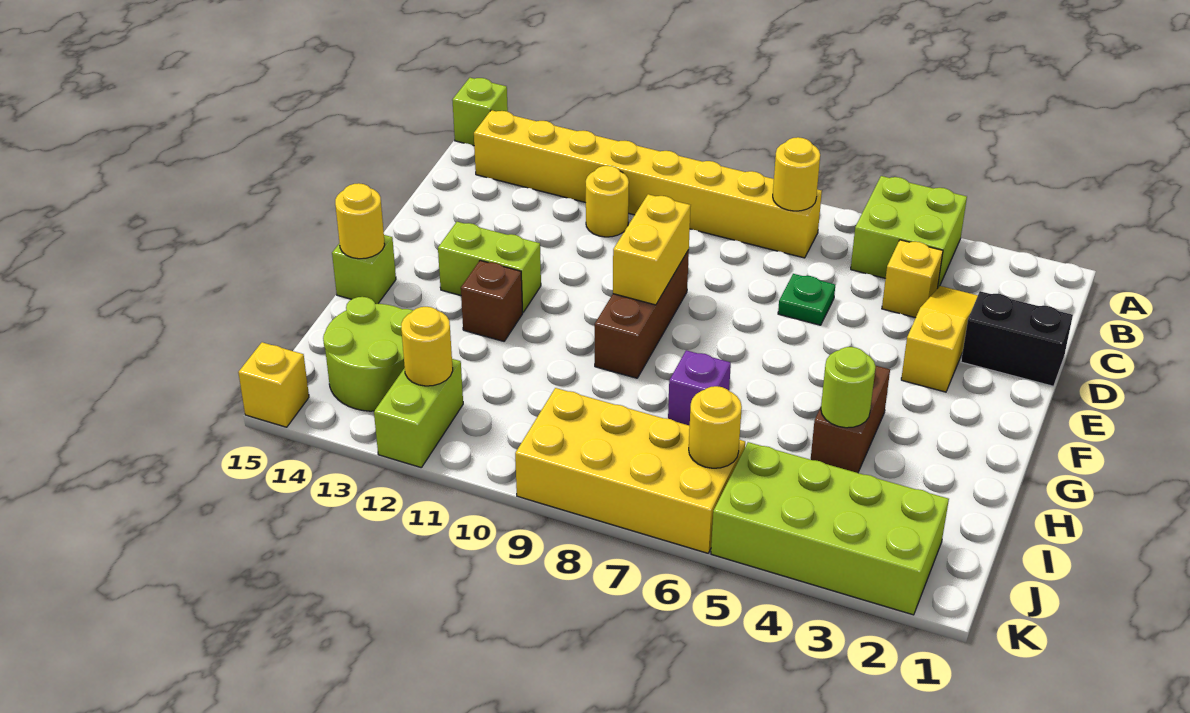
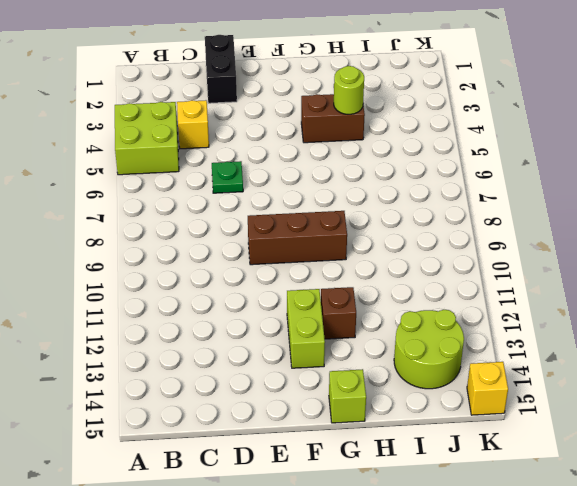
none -> lime 1x1 brick [452,78,508,146]
none -> yellow 1x8 brick [474,110,822,258]
none -> yellow 1x3 slope [901,286,978,392]

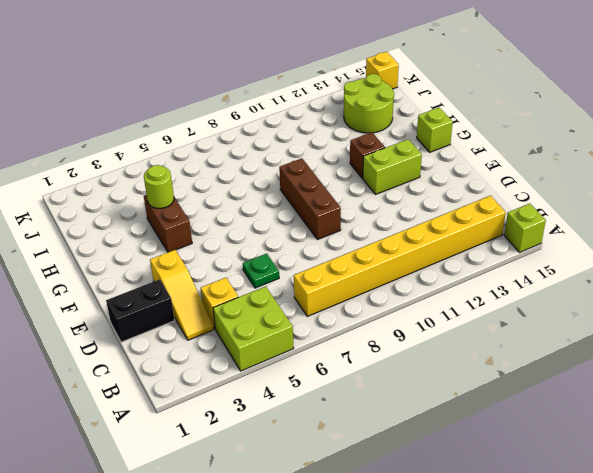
none -> yellow 1x1 round brick [586,166,629,237]
none -> purple 1x1 brick [668,350,731,426]
none -> lime 2x4 brick [711,442,949,615]

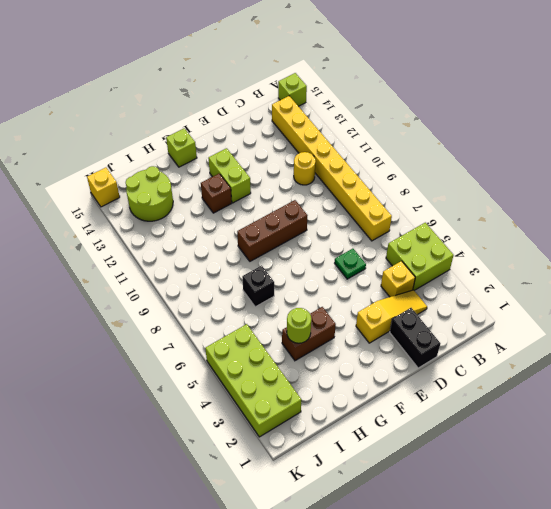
black 1x1 brick [242,265,274,307] -> purple 1x1 brick [668,350,731,426]
none -> yellow 2x4 brick [515,388,745,553]
none -> lime 1x2 brick [374,359,463,468]
none -> yellow 1x1 round brick [773,137,820,211]

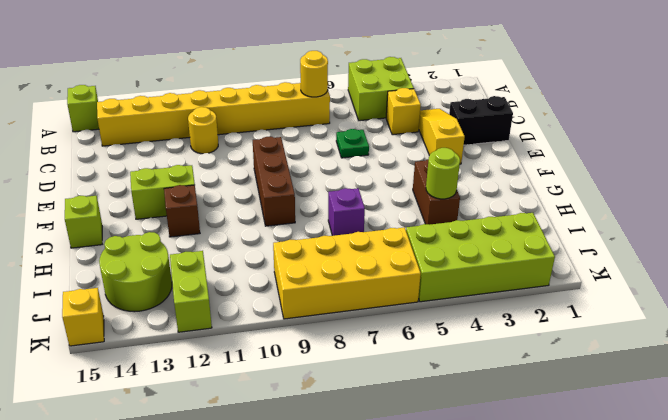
none -> yellow 1x2 brick [613,194,691,305]
none -> yellow 1x1 round brick [335,183,385,259]
none -> yellow 1x1 round brick [689,386,742,468]

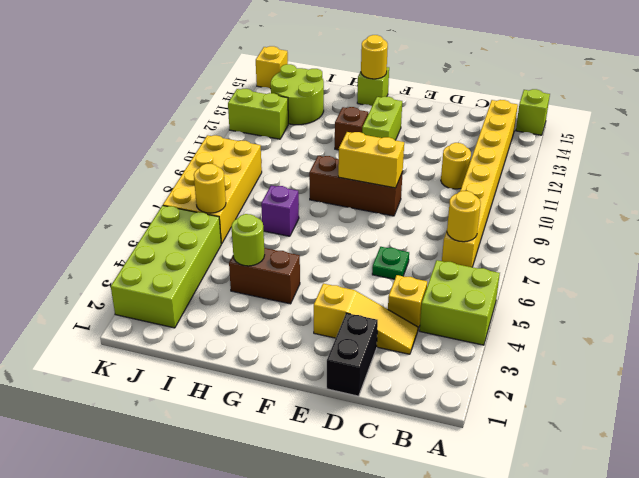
none -> yellow 1x1 round brick [401,307,453,386]

